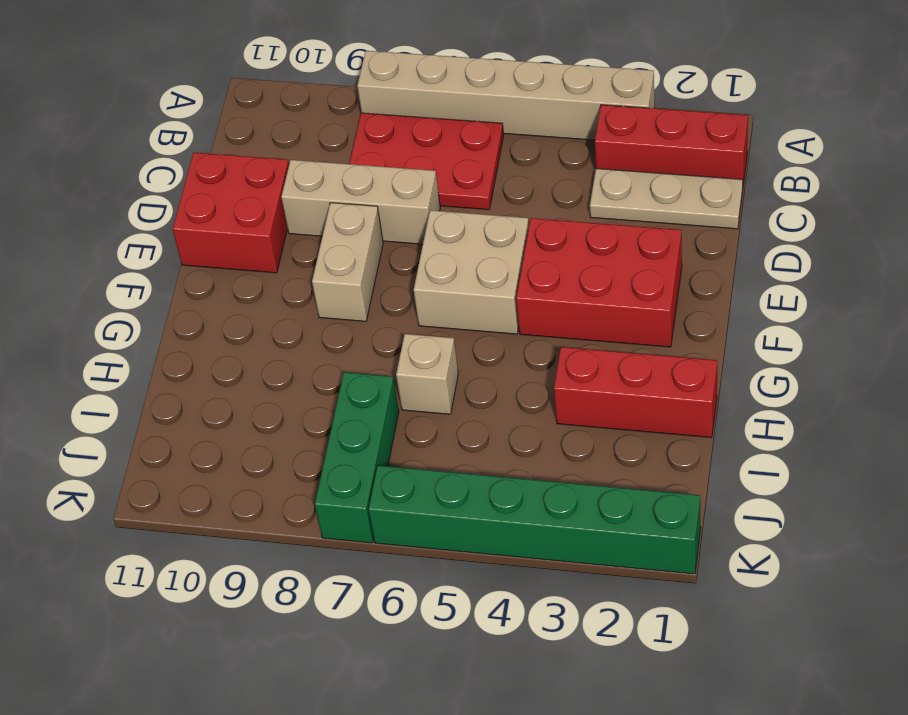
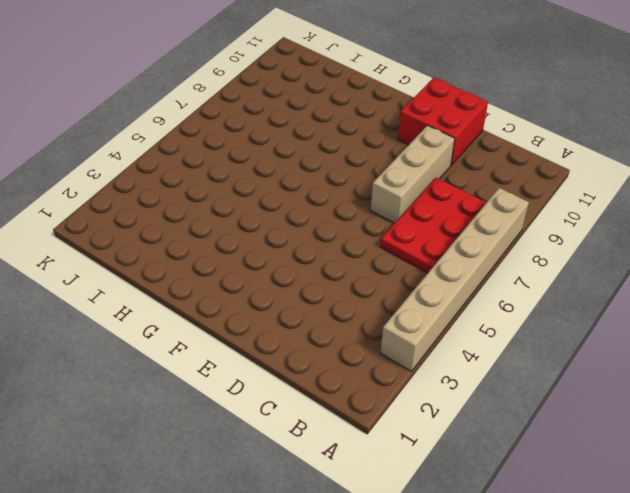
none -> red 1x3 brick [595,105,748,184]
none -> tan 1x3 plate [590,169,743,229]
none -> red 2x3 brick [516,218,682,347]

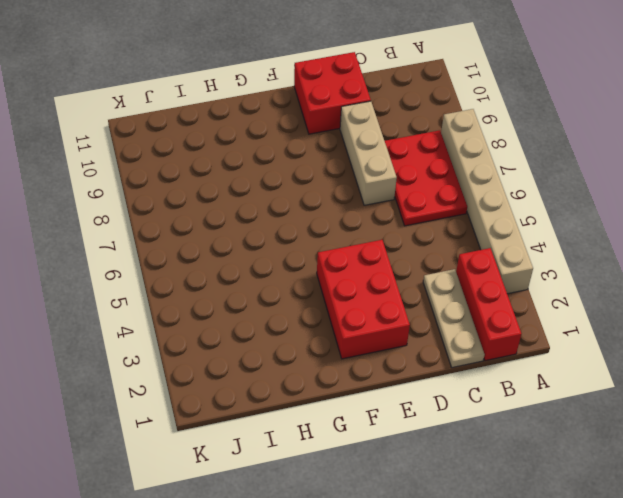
none -> tan 2x2 brick [414,210,529,334]
none -> tan 1x2 brick [312,203,383,321]
none -> red 1x3 brick [554,347,717,438]

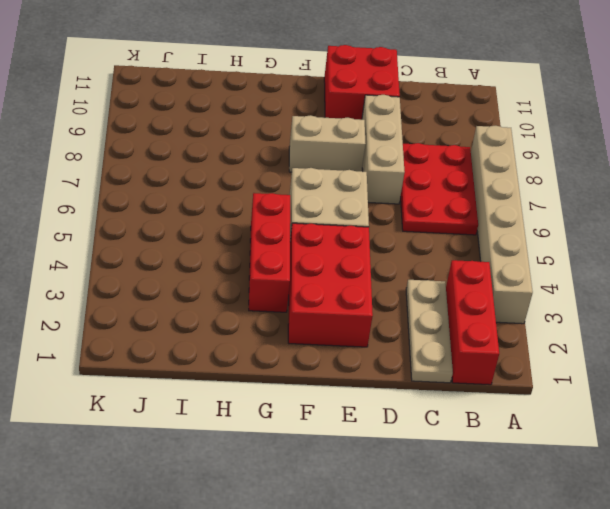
red 1x3 brick [249,193,290,312] -> red 1x3 brick moved to [554,347,717,438]
none -> tan 1x1 brick [396,334,458,414]
none -> green 1x3 brick [315,372,399,543]
none -> green 1x6 brick [369,466,701,574]

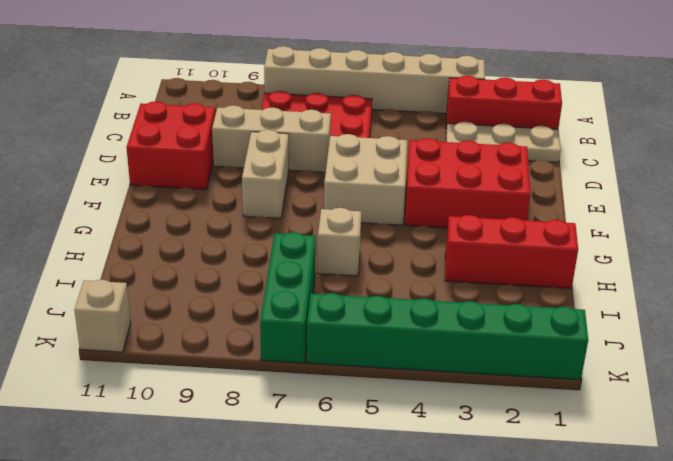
tan 1x1 brick [74,280,131,352] -> none

